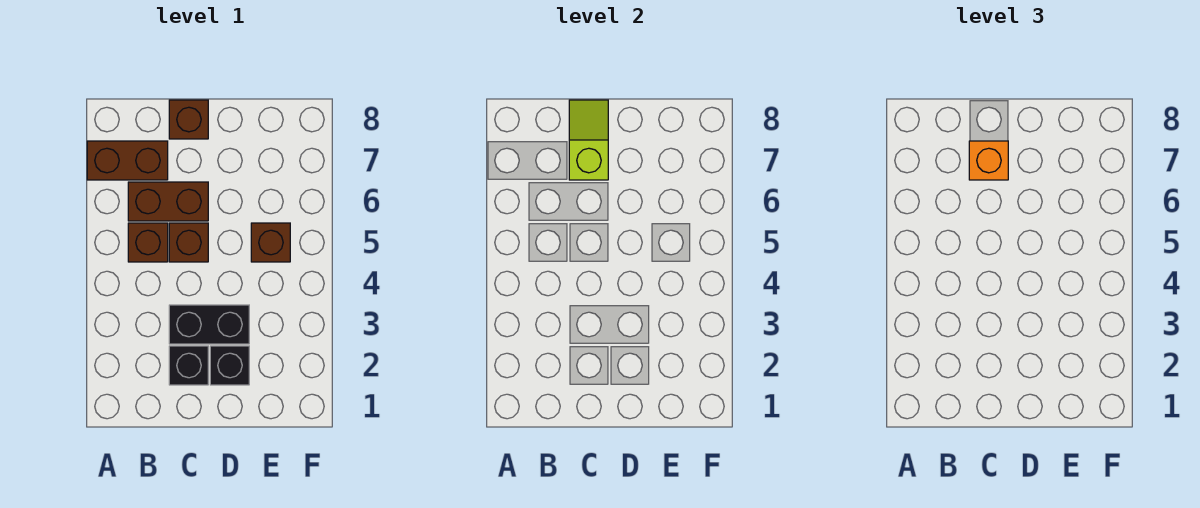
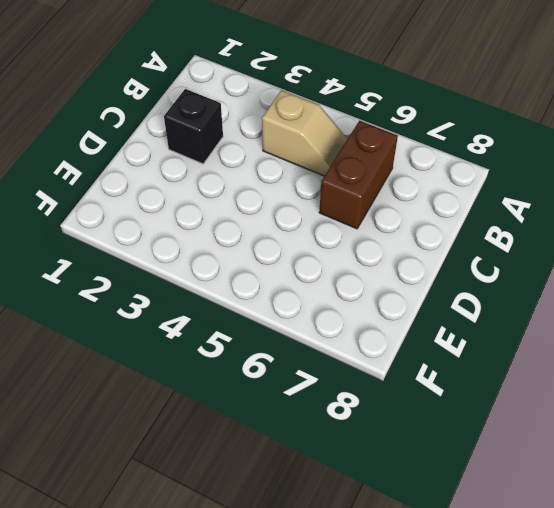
tan 1x2 slope [262,90,348,176] -> brown 1x1 brick [128,223,168,262]
none -> brown 1x2 brick [87,141,168,180]
none -> black 1x2 brick [169,305,249,344]

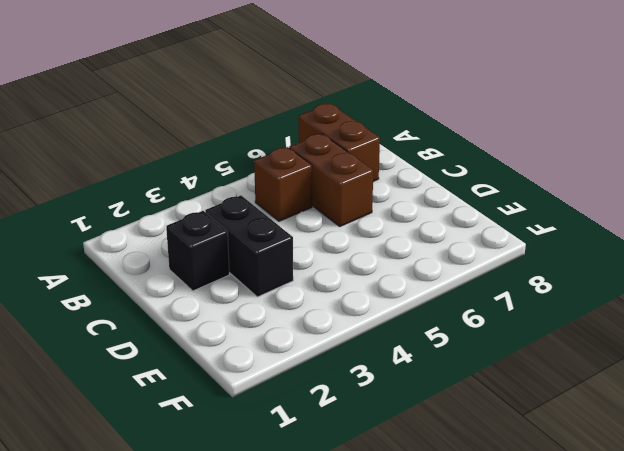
none -> brown 1x1 brick [169,223,208,262]
none -> brown 1x1 brick [169,100,208,139]

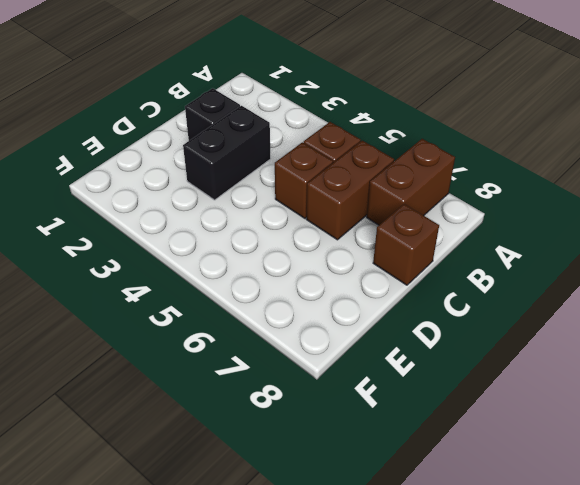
none -> black 1x1 brick [210,346,249,385]
none -> brown 1x1 brick [251,223,290,262]

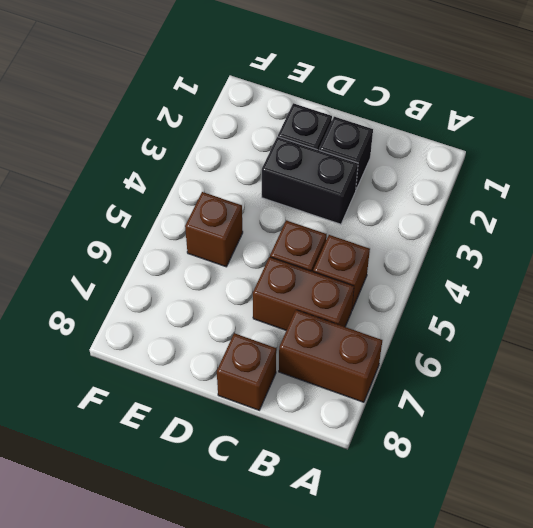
none -> lime 1x2 slope [569,100,608,180]
none -> orange 1x1 brick [969,141,1008,180]

